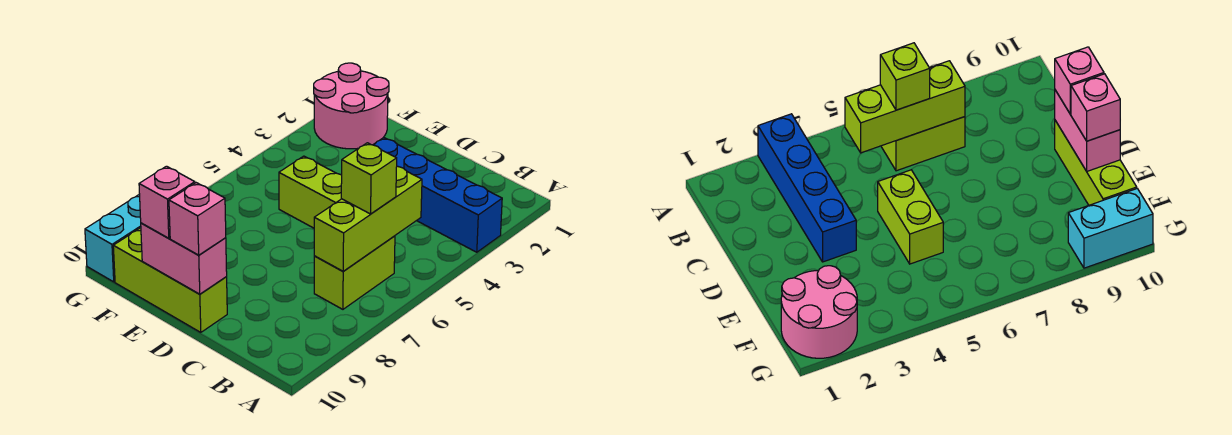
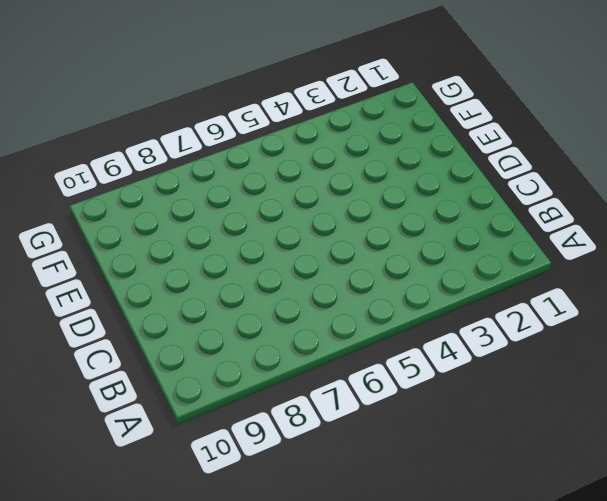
none -> blue 1x4 brick [373,138,502,252]
none -> lime 1x2 brick [314,236,395,309]

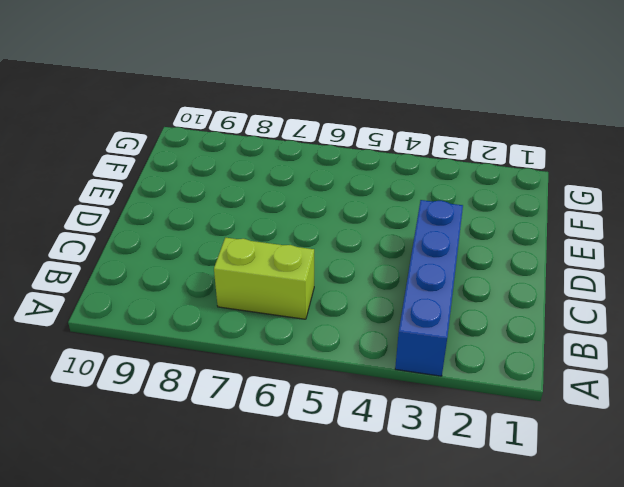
none -> lime 1x2 brick [279,156,342,228]
none -> lime 1x3 brick [113,228,227,332]

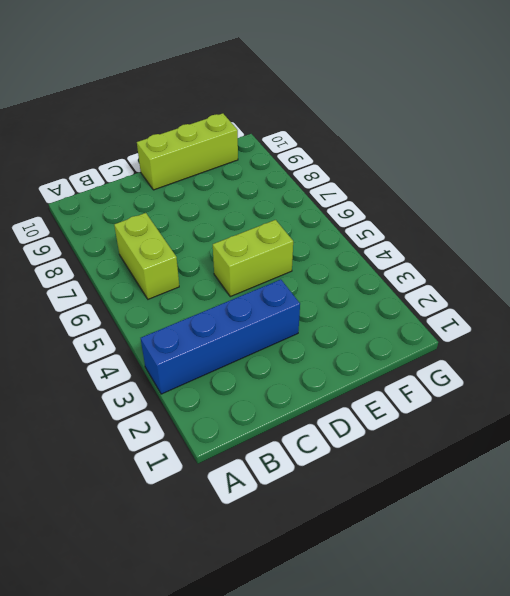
none -> pink 2x2 round brick [314,63,389,149]
none -> cyan 1x2 brick [85,194,141,282]

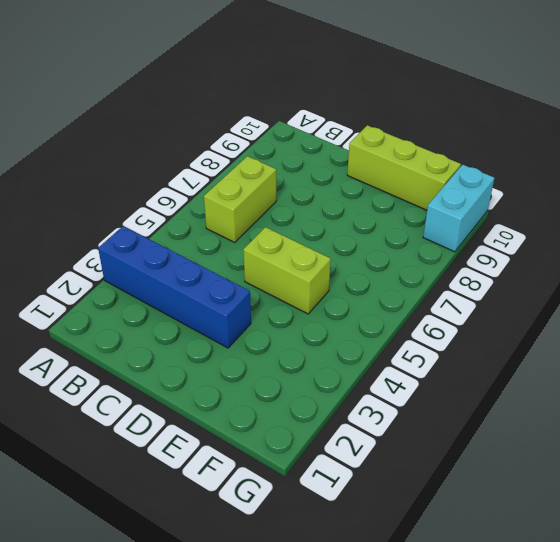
none -> pink 2x2 round brick [314,63,389,149]
none -> lime 1x3 brick [314,166,422,271]

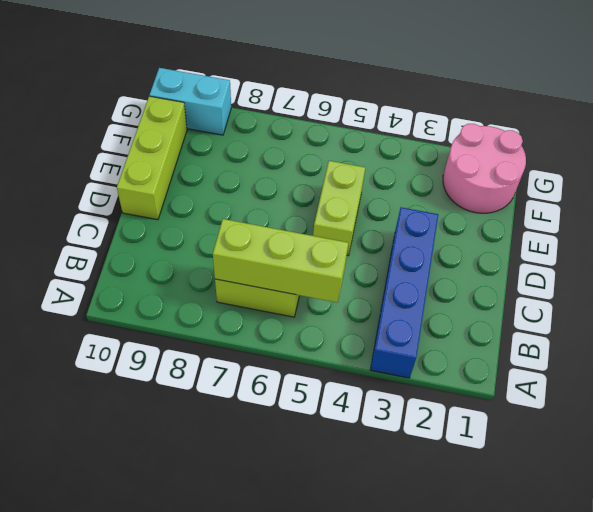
none -> pink 1x2 brick [141,223,227,294]
none -> lime 1x1 brick [341,143,397,214]

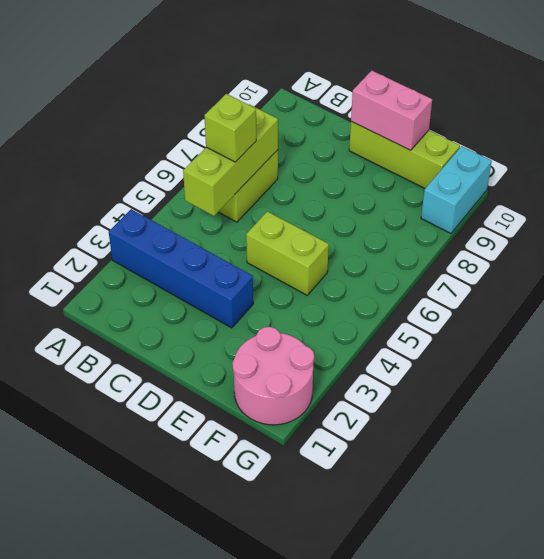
none -> pink 1x1 brick [169,183,226,255]
none -> pink 1x1 brick [139,166,195,238]

